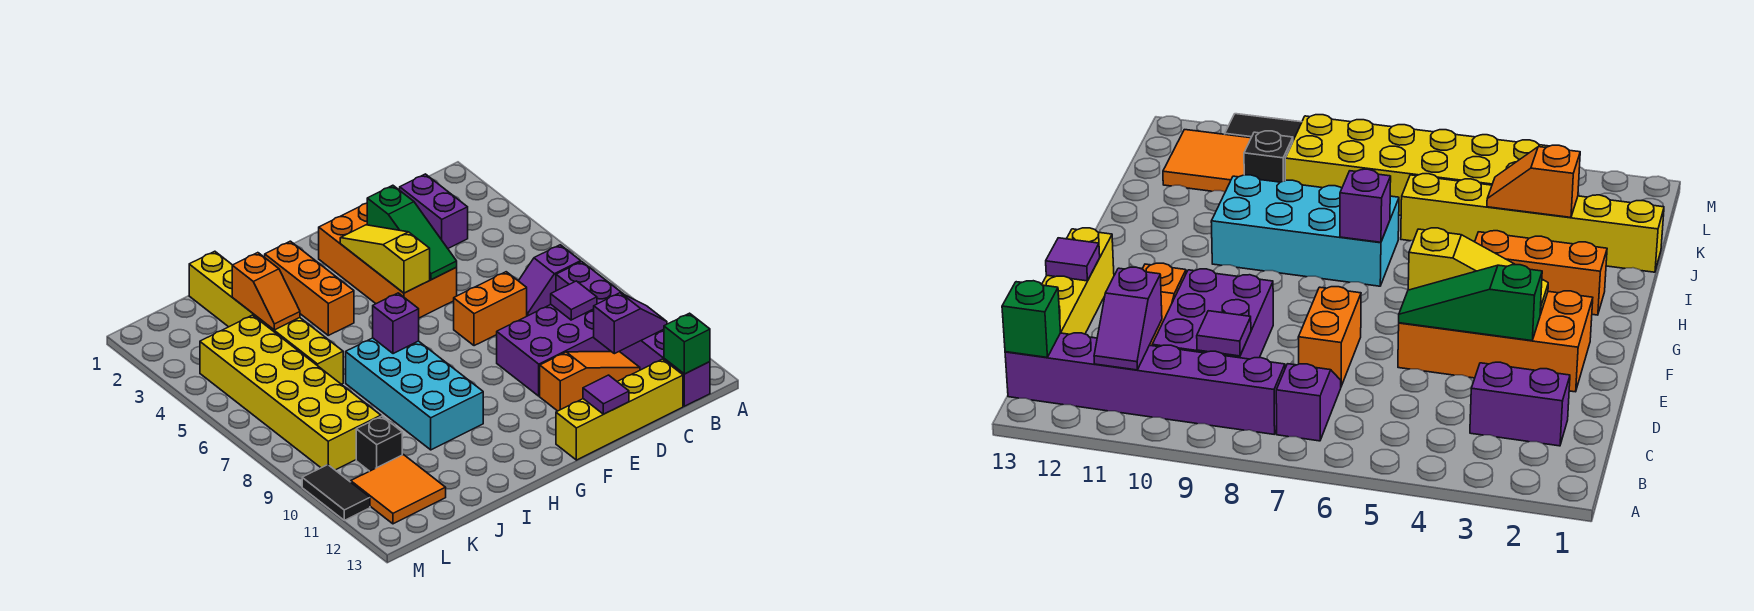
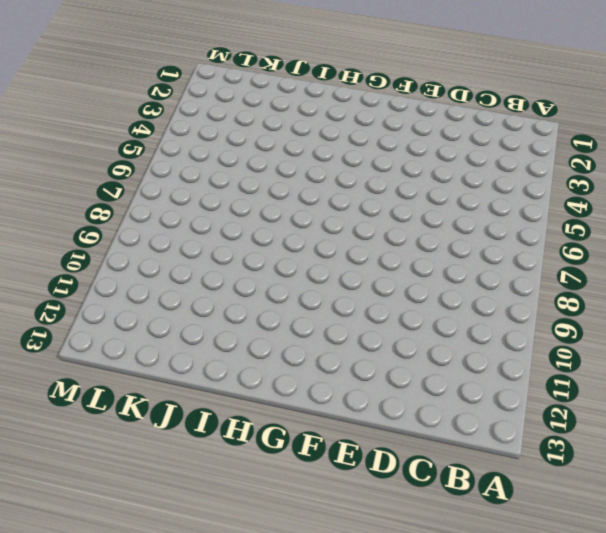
none -> purple 1x2 slope [519,245,581,316]
none -> purple 1x6 brick [556,262,710,406]
none -> purple 1x2 brick [400,174,468,248]

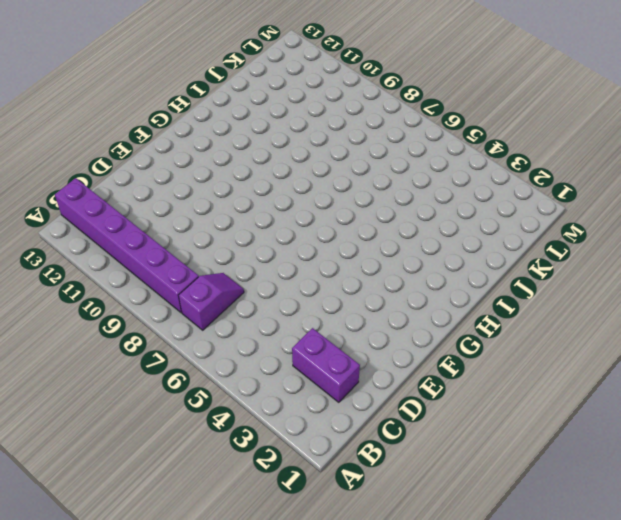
none -> purple 2x3 brick [497,305,611,396]
none -> orange 1x3 slope [540,352,640,411]
none -> yellow 1x4 brick [556,359,683,460]

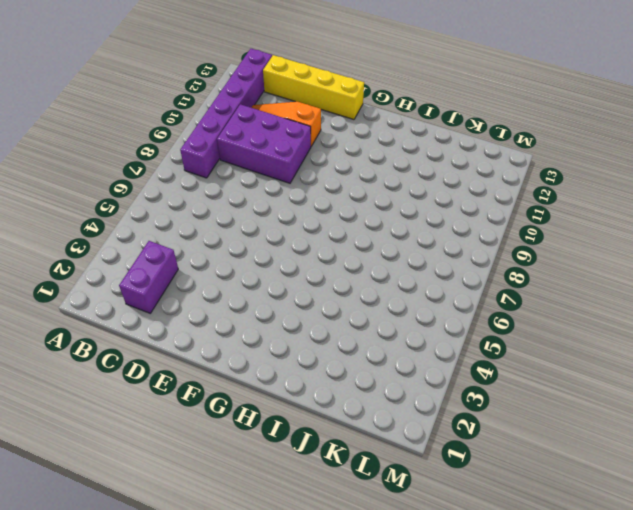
none -> purple 1x2 slope [519,245,581,316]
none -> orange 1x2 brick [454,272,527,346]
none -> orange 2x4 brick [319,203,457,318]

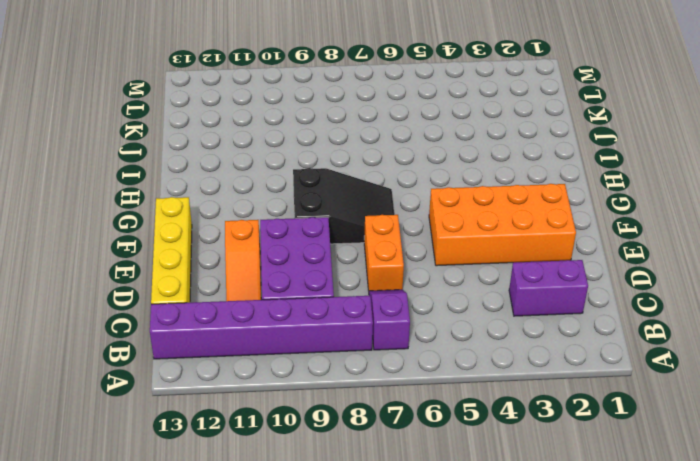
black 2x3 slope [293,168,394,244] -> none
none -> orange 1x3 brick [265,241,354,335]
none -> cyan 2x4 brick [346,338,483,450]
none -> yellow 1x6 brick [189,251,343,384]

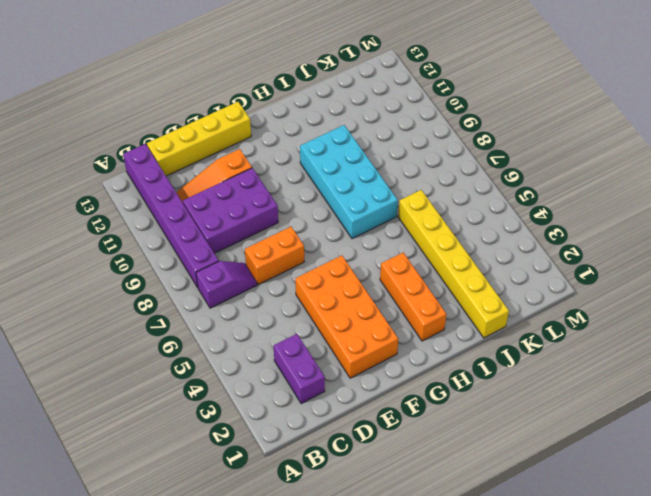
none -> yellow 2x6 brick [200,315,381,470]
none -> black 1x1 brick [356,416,402,471]
none -> orange 2x2 tile [351,455,446,524]

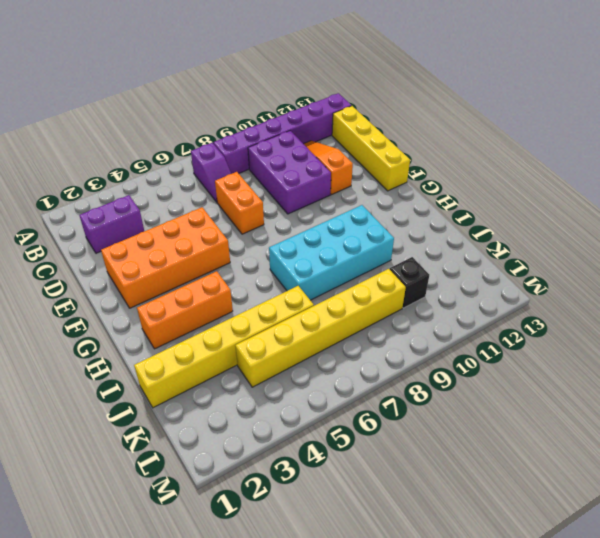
yellow 1x6 brick [235,269,406,387] -> yellow 2x6 brick [200,315,381,470]
none -> orange 2x2 tile [351,455,446,524]
none -> black 1x2 tile [302,465,370,520]
none -> purple 1x2 slope [594,293,667,354]

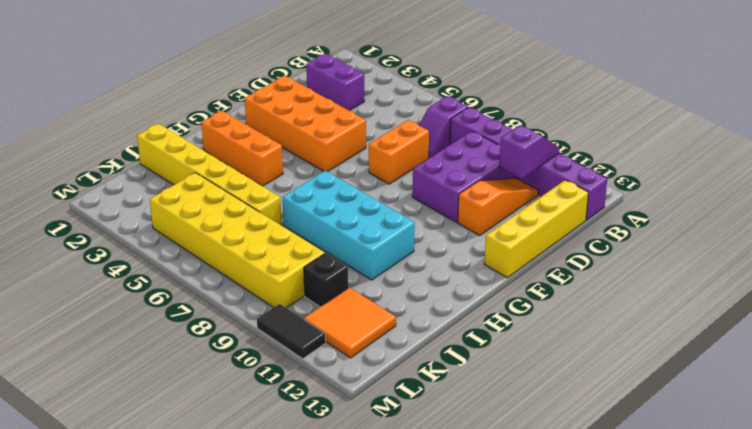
none -> green 1x1 brick [664,313,710,374]
none -> purple 1x1 tile [551,281,597,320]
none -> green 1x3 slope [367,185,457,280]

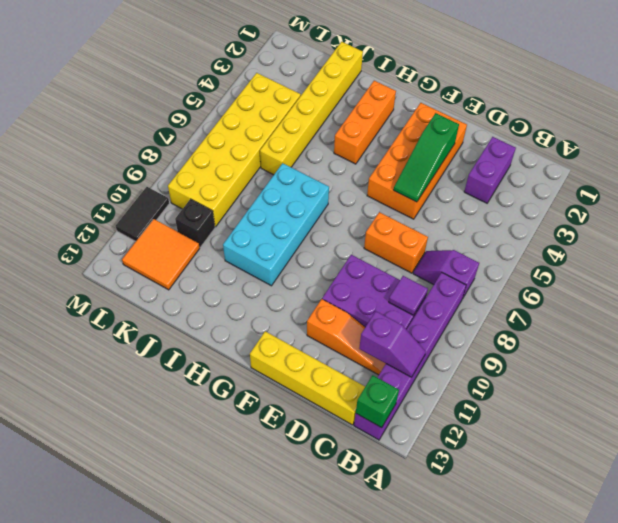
none -> purple 1x1 tile [583,375,629,414]
none -> yellow 1x3 slope [340,225,430,293]
none -> purple 1x1 brick [373,293,419,354]

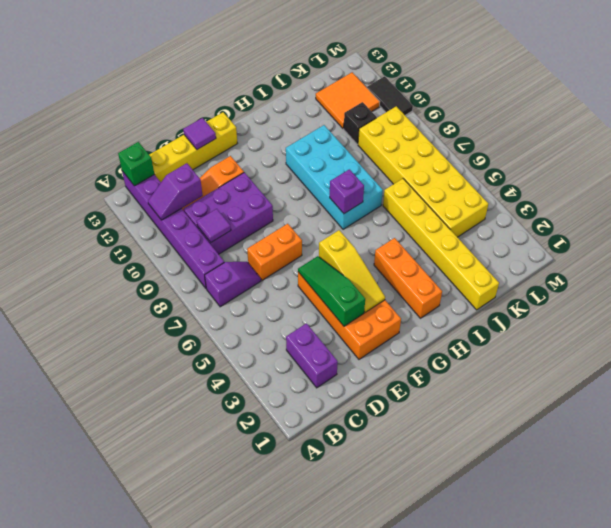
none -> orange 1x2 slope [232,253,300,330]

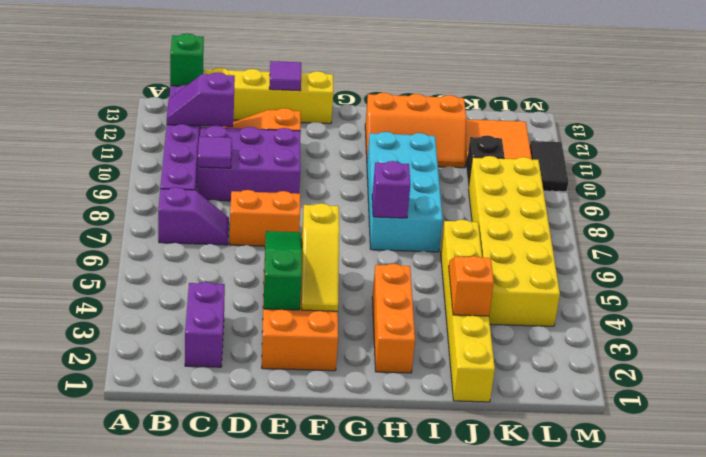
orange 2x3 slope [365,93,466,168] -> none

